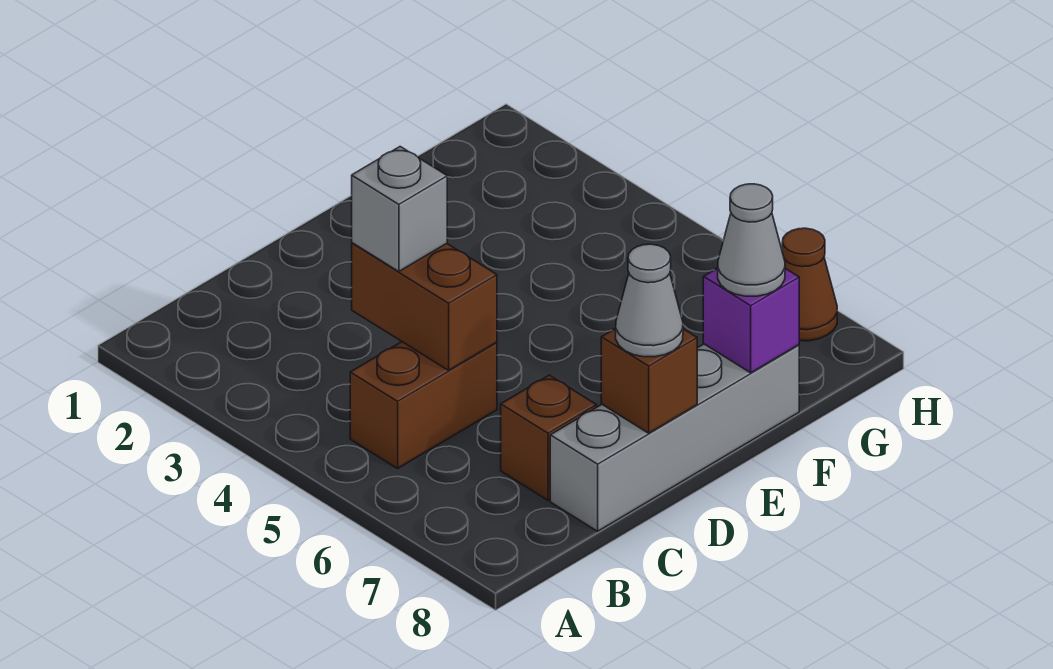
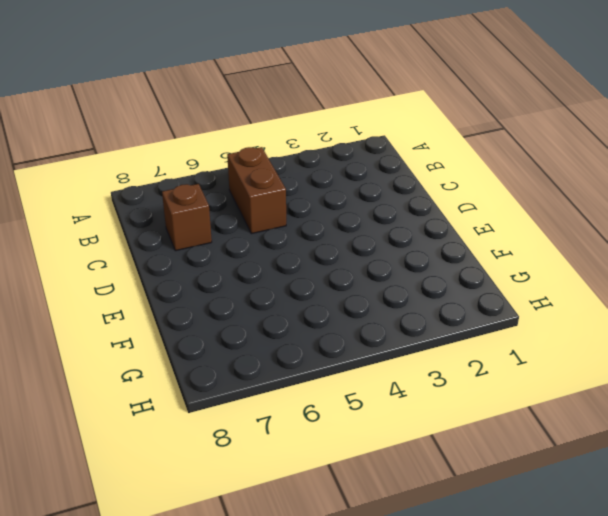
none -> grey 1x4 brick [550,344,799,531]
none -> brown 1x1 cone [782,228,837,341]

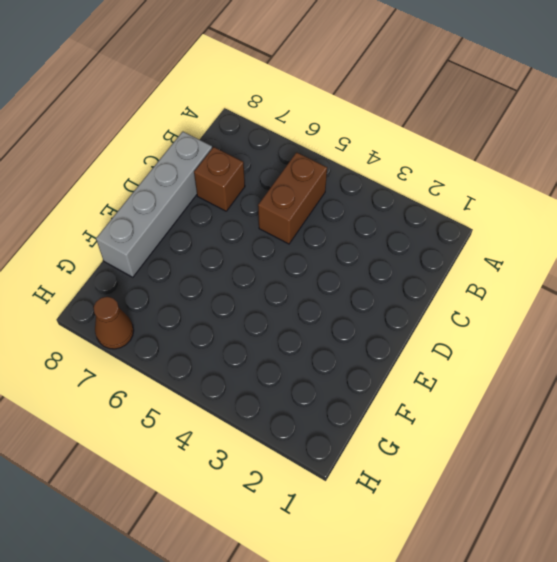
none -> brown 1x2 brick [352,243,497,370]
none -> brown 1x1 brick [601,328,697,433]

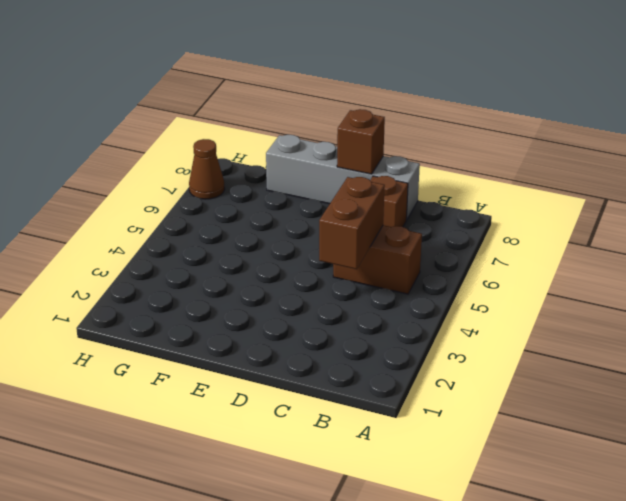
none -> purple 1x1 brick [703,268,799,373]
none -> grey 1x1 brick [352,147,447,272]

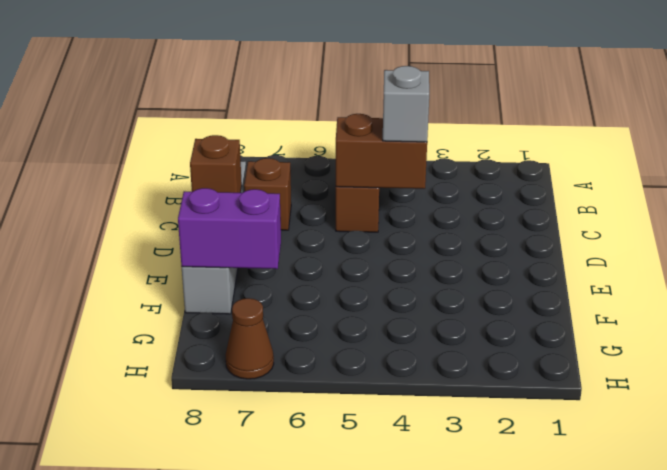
purple 1x2 brick [178,188,281,269] -> purple 1x1 brick [703,268,799,373]
none -> grey 1x1 cone [616,244,683,357]
none -> grey 1x1 cone [718,184,785,296]

